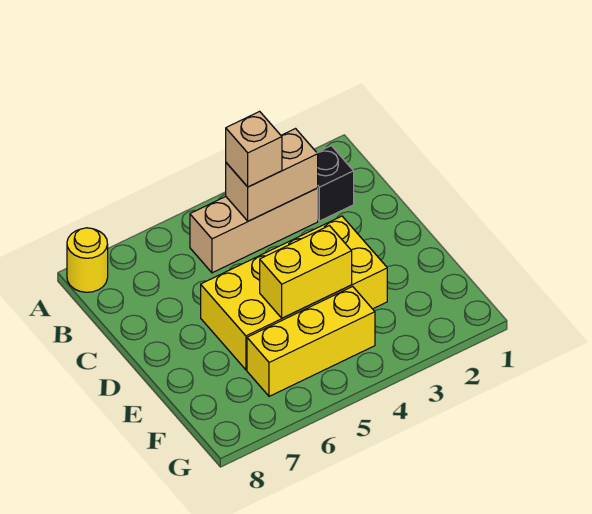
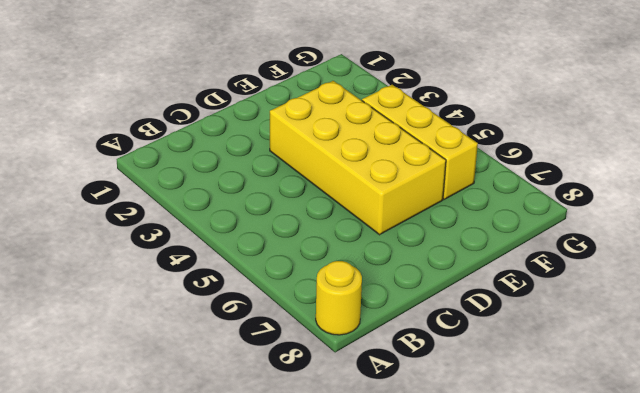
none -> black 1x1 brick [317,146,354,221]
none -> tan 1x3 brick [190,188,318,273]

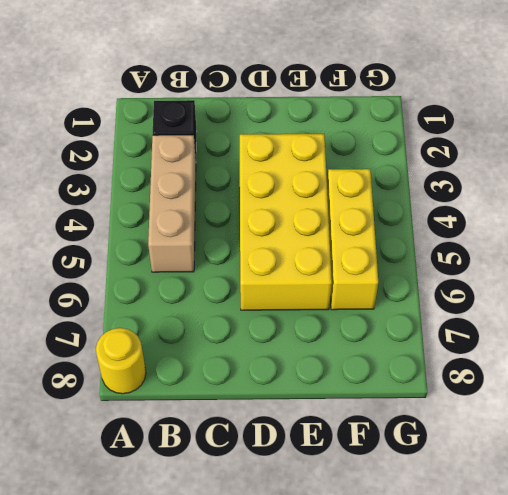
none -> tan 1x2 brick [226,129,318,221]
none -> yellow 1x2 brick [260,226,352,318]

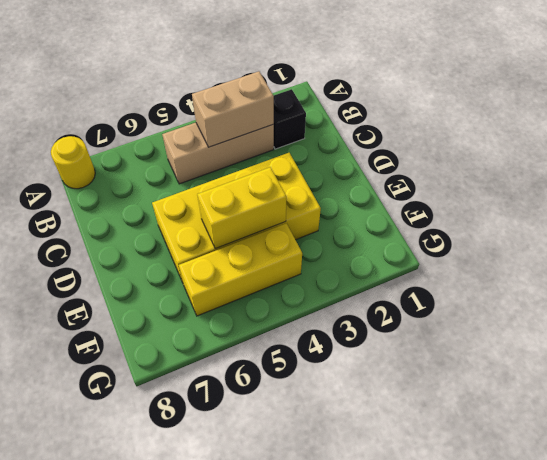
none -> tan 1x1 brick [226,111,282,187]

